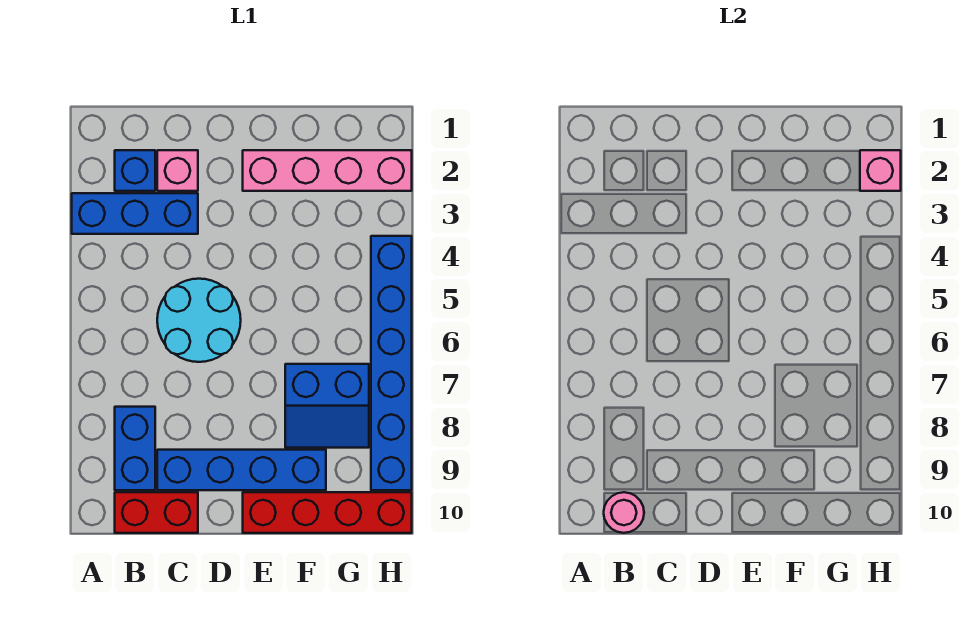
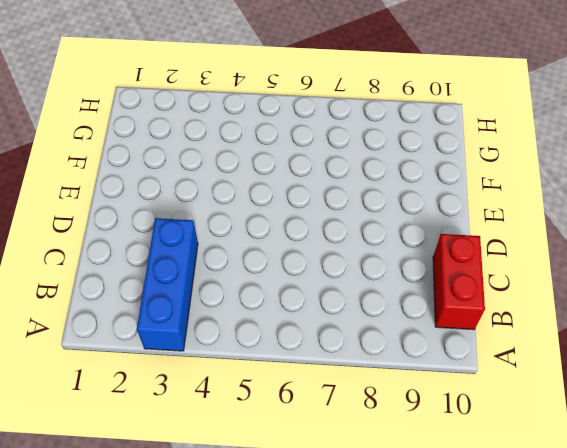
none -> blue 1x1 brick [115,150,155,191]
none -> blue 1x2 brick [115,407,155,490]
none -> pink 1x1 brick [157,150,198,191]

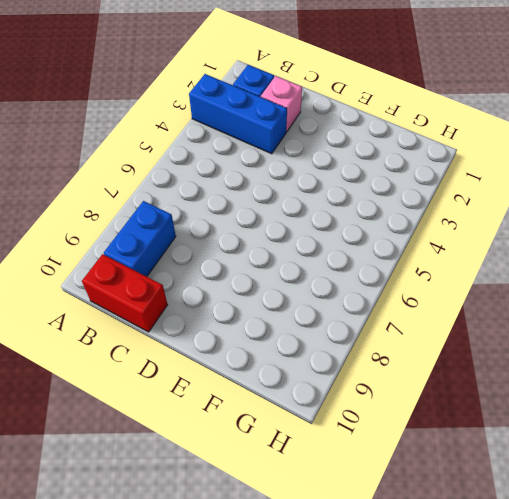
none -> cyan 2x2 round brick [157,279,241,362]
none -> blue 1x4 brick [157,450,326,490]
none -> pink 1x4 brick [243,150,412,191]

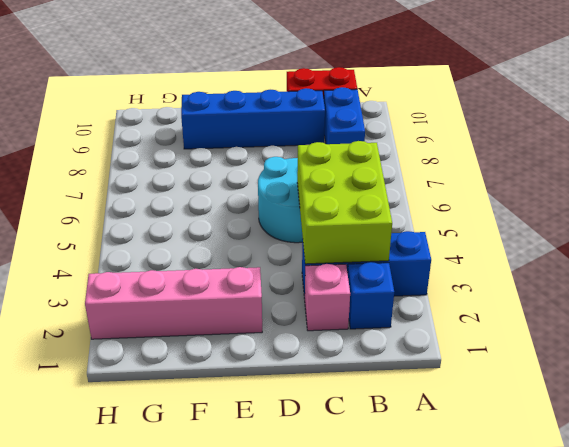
lime 2x3 brick [297,141,392,264] -> none
none -> red 1x4 brick [243,492,412,533]
none -> blue 2x2 slope [285,364,369,448]
none -> blue 1x6 brick [371,236,412,490]

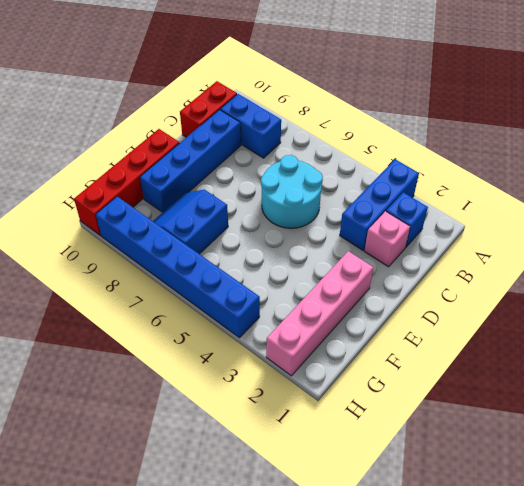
none -> pink 1x1 round brick [604,492,644,533]
none -> pink 1x1 brick [860,150,901,191]

